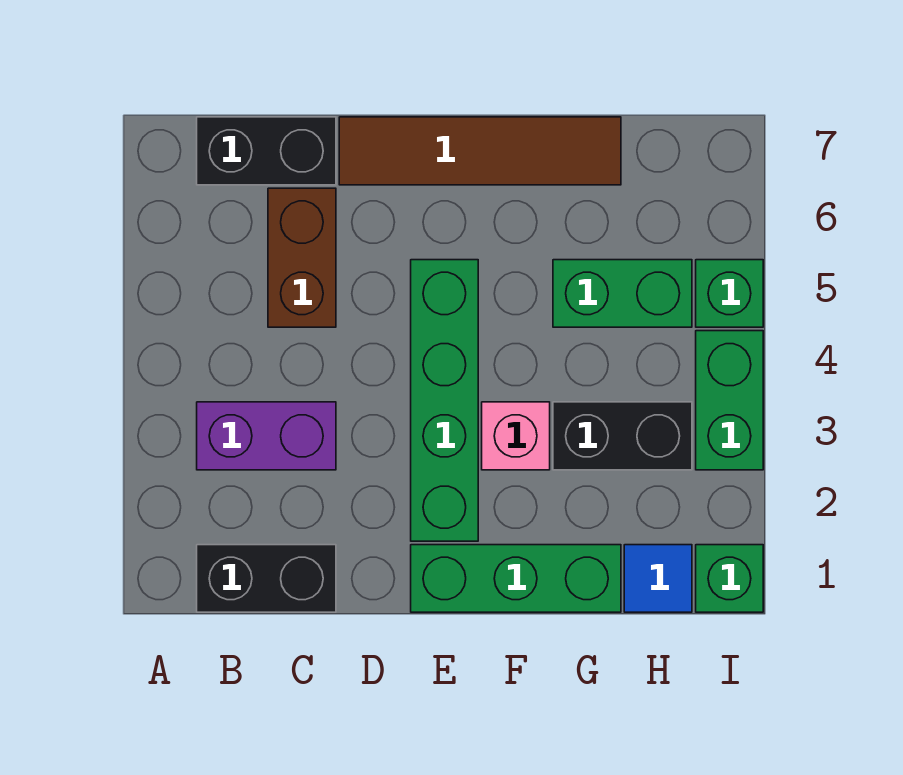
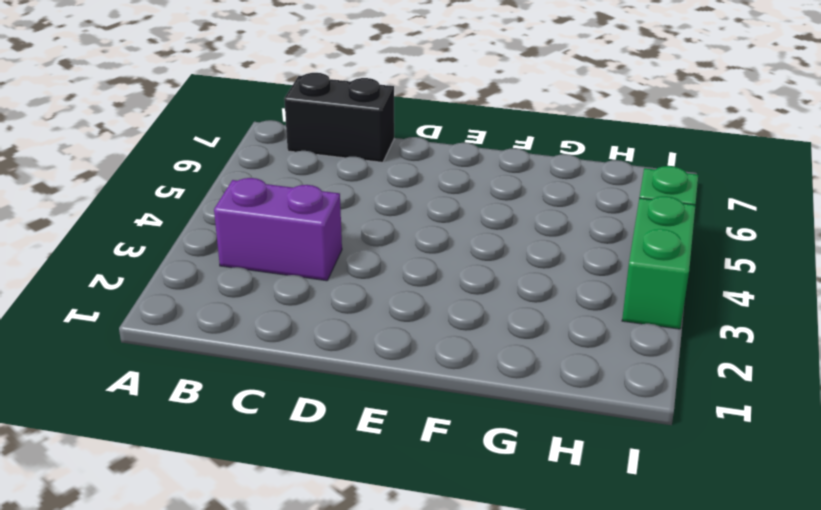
none -> black 1x2 brick [197,545,336,612]
none -> brown 1x2 brick [268,188,336,327]
none -> brown 1x4 tile [339,117,621,185]

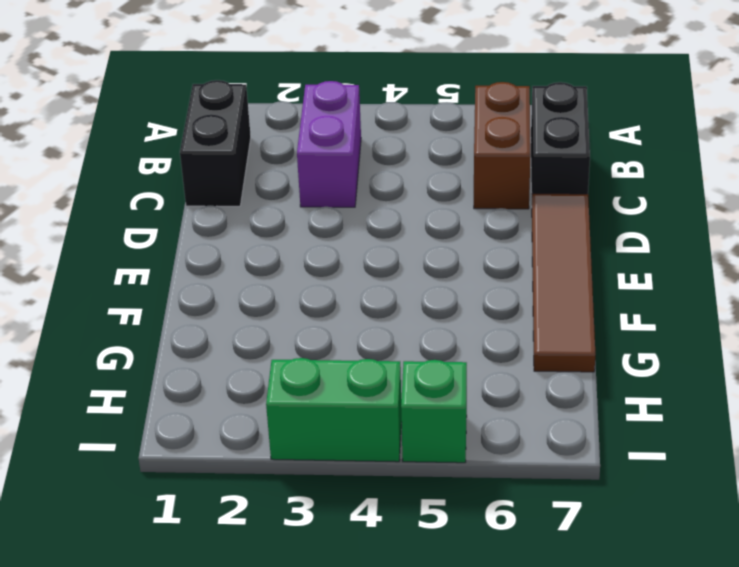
brown 1x2 brick [474,82,531,209] -> brown 1x2 brick turned to [268,188,336,327]
none -> green 1x3 brick [411,545,621,612]
none -> green 1x4 brick [411,260,478,541]
none -> pink 1x1 brick [482,402,550,470]

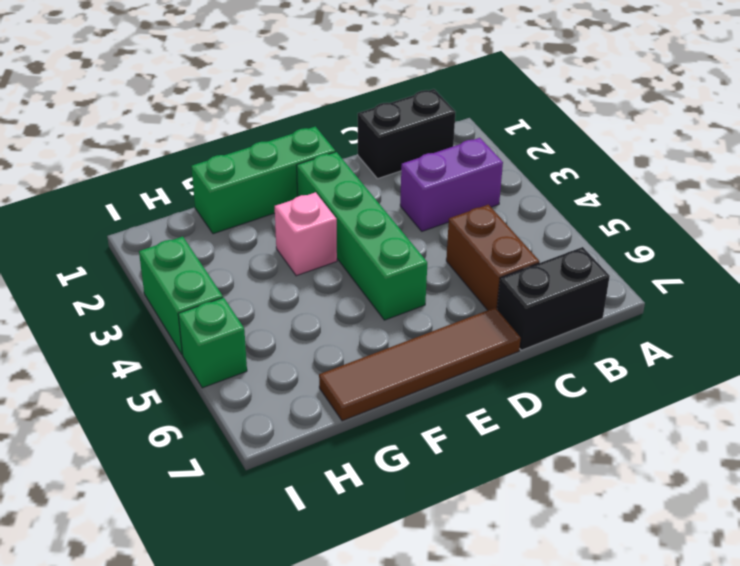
none -> black 1x2 brick [553,402,692,470]
none -> green 1x2 brick [553,260,692,327]
none -> blue 1x1 tile [624,545,692,612]

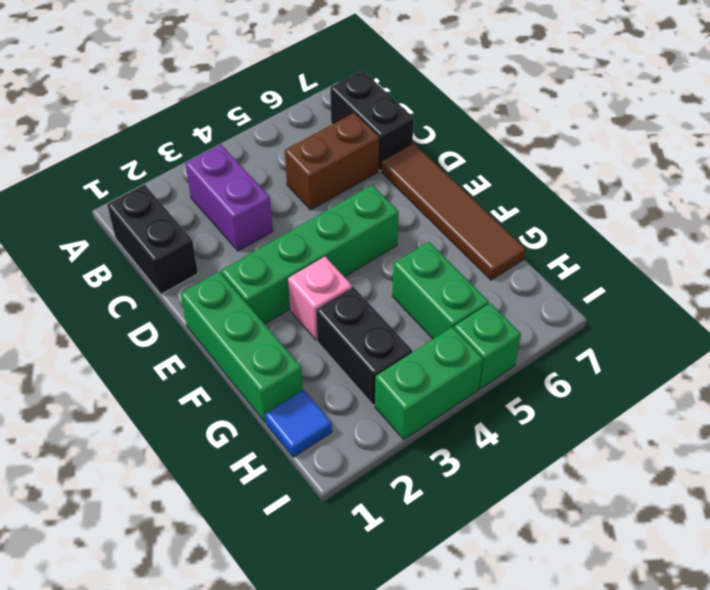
none -> green 1x1 brick [696,545,763,612]

